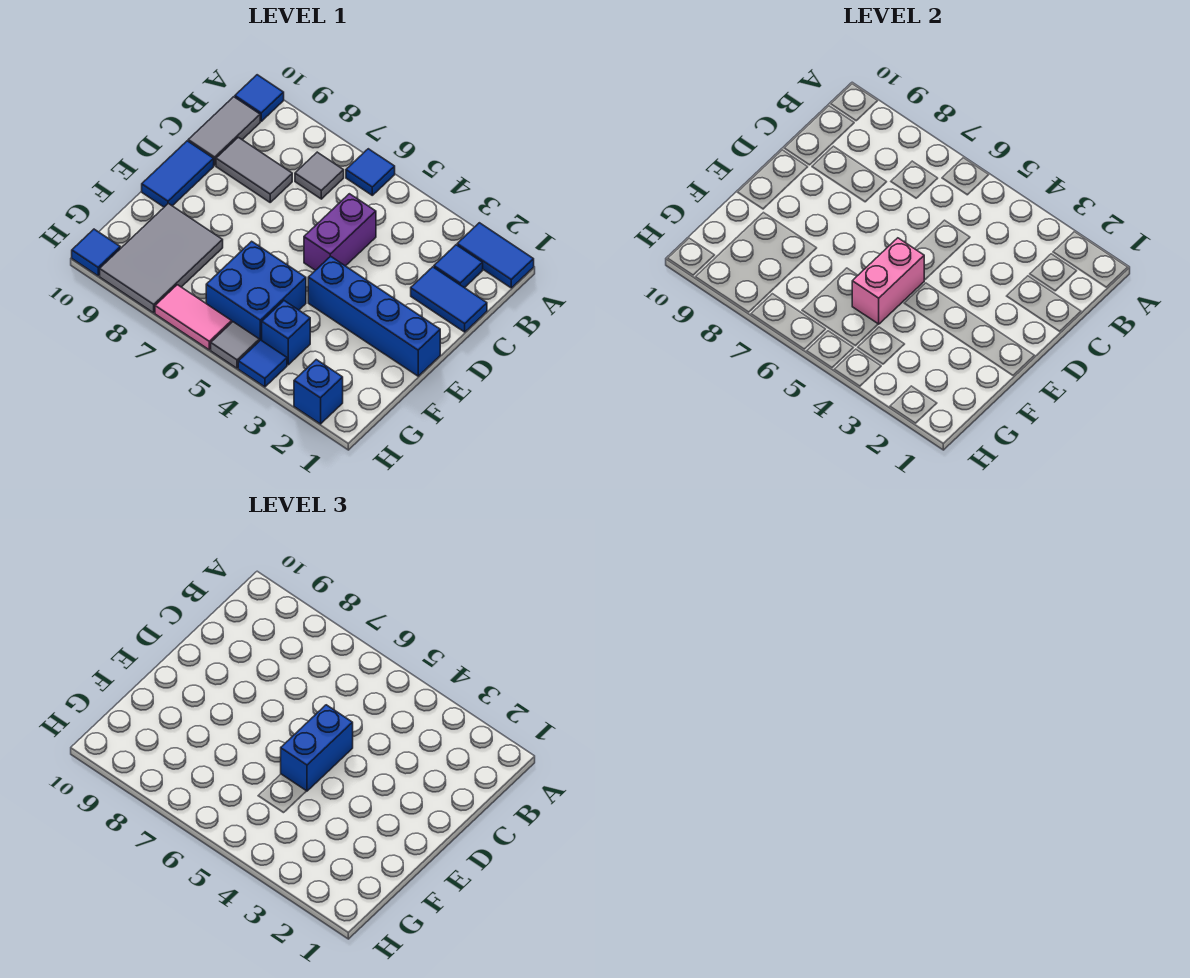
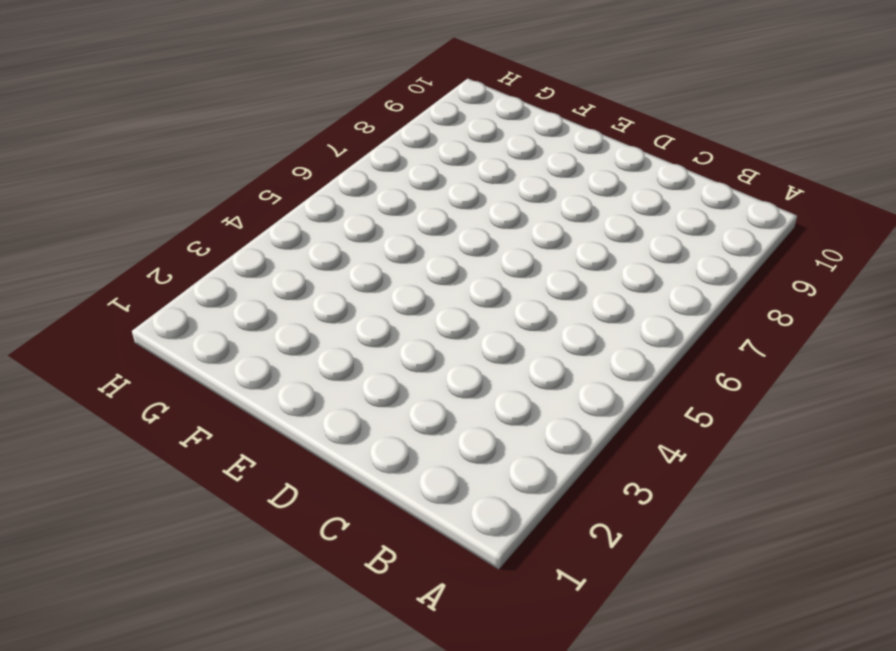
none -> blue 1x2 tile [457,223,534,288]
none -> blue 1x1 tile [346,149,395,195]
none -> blue 1x1 tile [235,75,284,121]

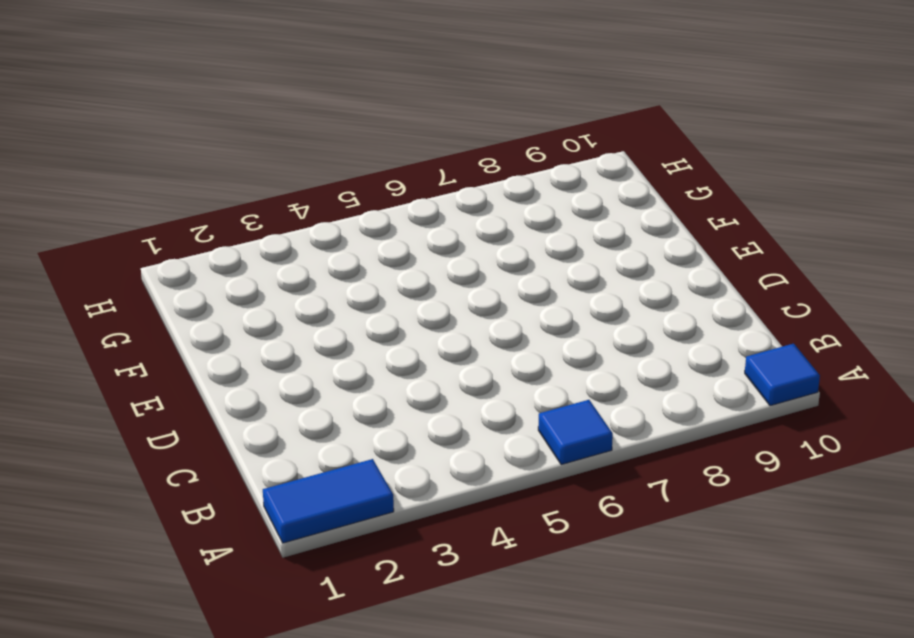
none -> blue 1x1 tile [434,245,483,288]
none -> grey 1x1 tile [295,152,344,199]
none -> grey 1x2 tile [188,97,260,165]

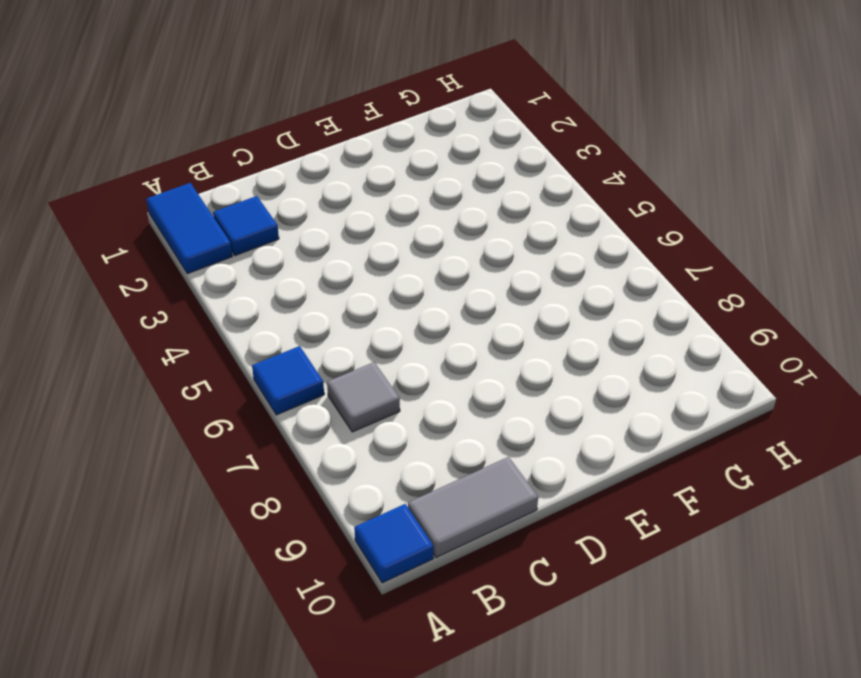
none -> blue 1x2 tile [411,267,487,332]
none -> purple 1x2 brick [304,194,376,270]
none -> grey 1x2 tile [216,137,292,202]

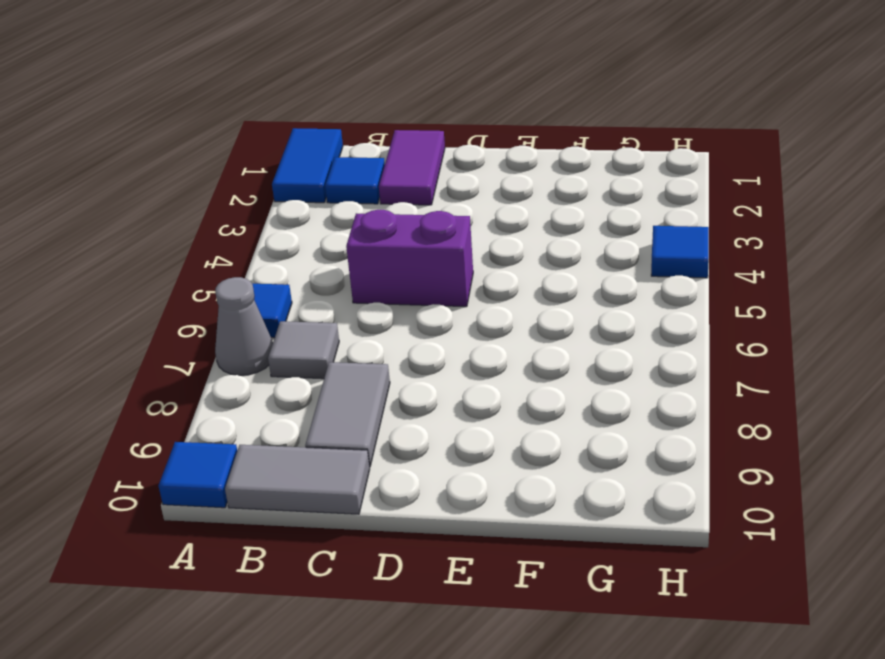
grey 1x1 cone [215,277,273,375] -> none
purple 1x2 tile [379,130,445,205] -> blue 1x2 tile [411,267,487,332]
none -> blue 1x2 tile [142,141,214,207]
none -> blue 1x4 brick [308,256,440,376]
none -> blue 2x2 brick [206,241,306,341]

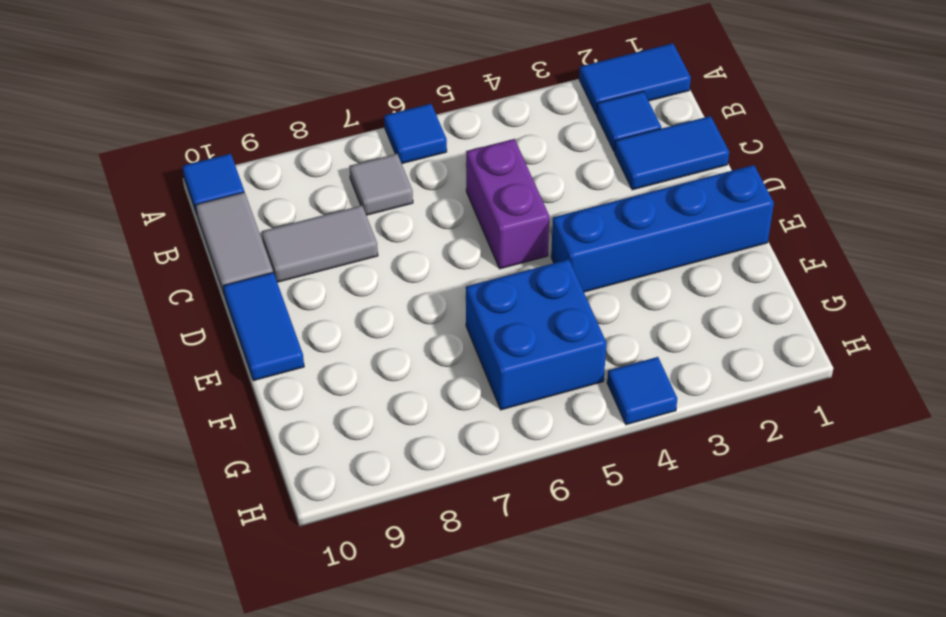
none -> grey 2x3 tile [100,204,223,313]
none -> blue 1x1 brick [262,301,310,365]
none -> blue 1x1 brick [294,360,343,424]

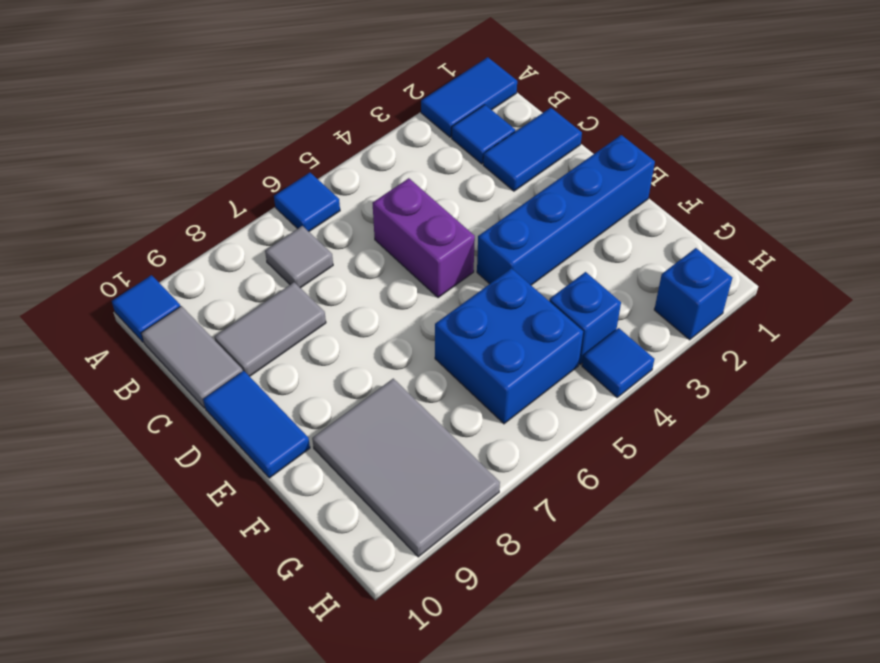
none -> grey 1x1 tile [211,322,259,368]
none -> pink 1x2 tile [155,285,232,350]
none -> blue 1x1 tile [72,229,120,276]

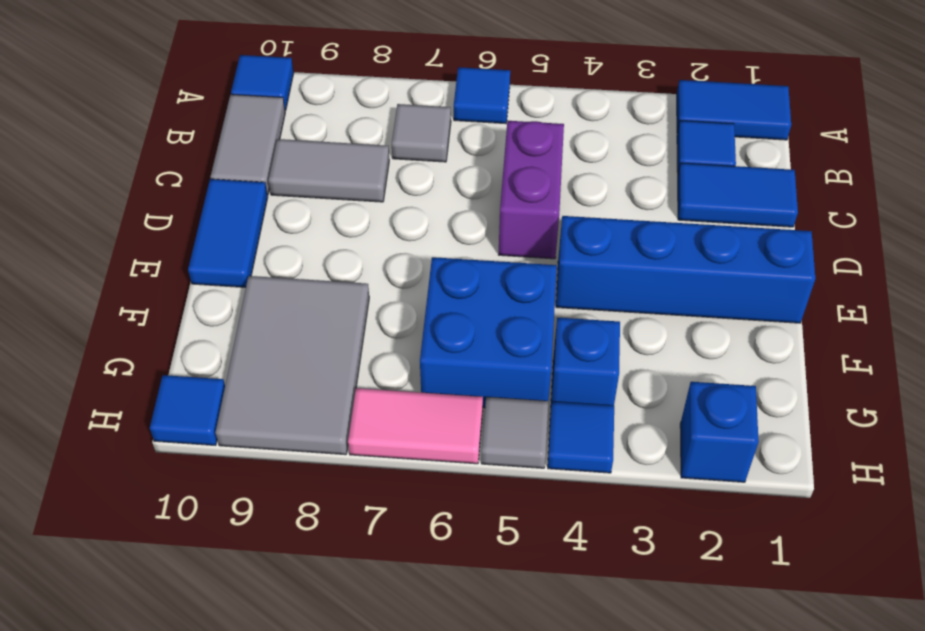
none -> pink 1x2 brick [852,238,924,324]
none -> blue 1x2 brick [281,705,353,791]

